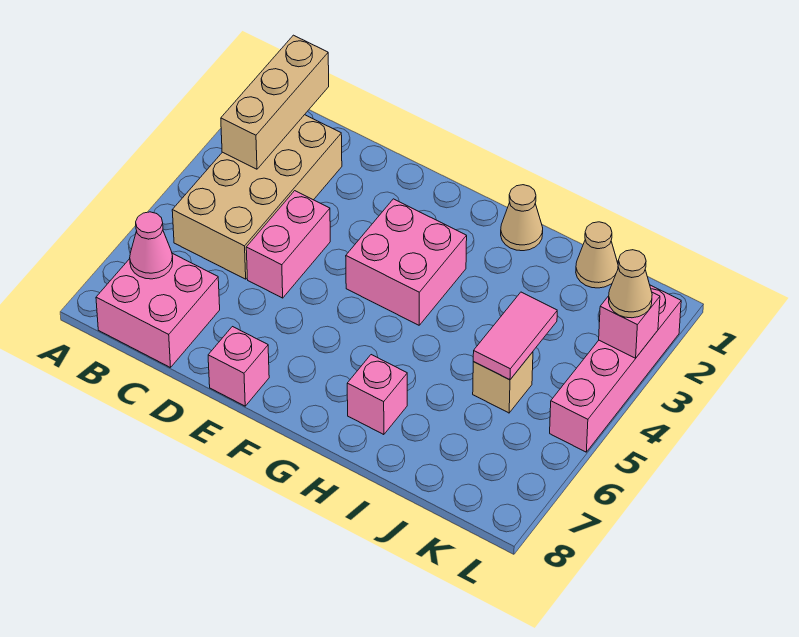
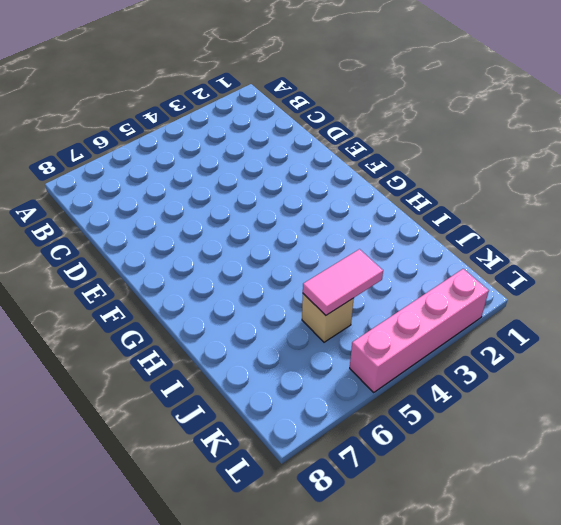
none -> tan 2x4 brick [172,115,342,279]
none -> pink 2x2 brick [96,253,220,368]
none -> pink 1x2 brick [246,191,330,298]

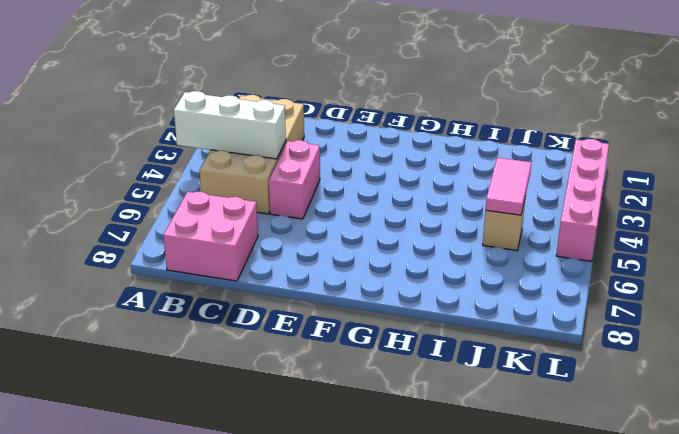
white 1x3 brick [174,91,286,159] -> none
none -> pink 1x1 brick [208,327,269,406]
none -> pink 2x2 brick [346,199,467,325]
none -> tan 1x1 cone [501,185,543,251]

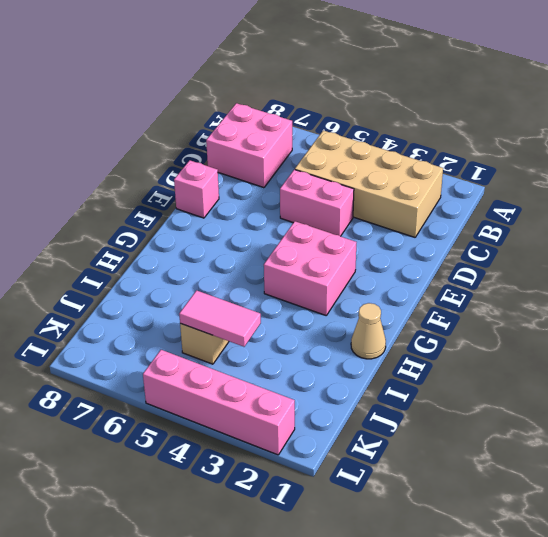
none -> pink 1x1 brick [347,355,407,435]
none -> tan 1x1 cone [576,222,618,288]
none -> tan 1x3 brick [221,35,329,169]

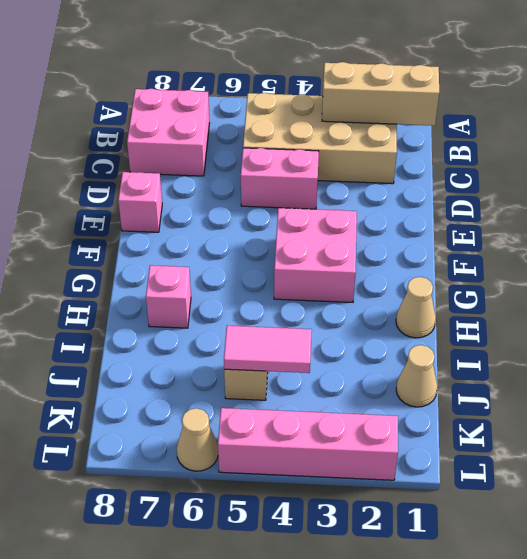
tan 1x1 cone [177,408,218,471] -> tan 1x1 cone moved to [609,250,652,318]
none -> pink 1x1 cone [130,212,173,279]
none -> pink 1x1 brick [599,292,660,358]

